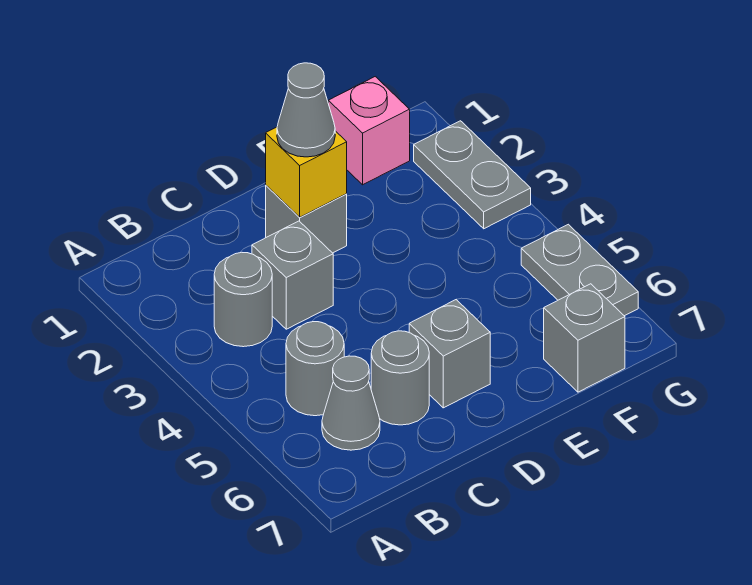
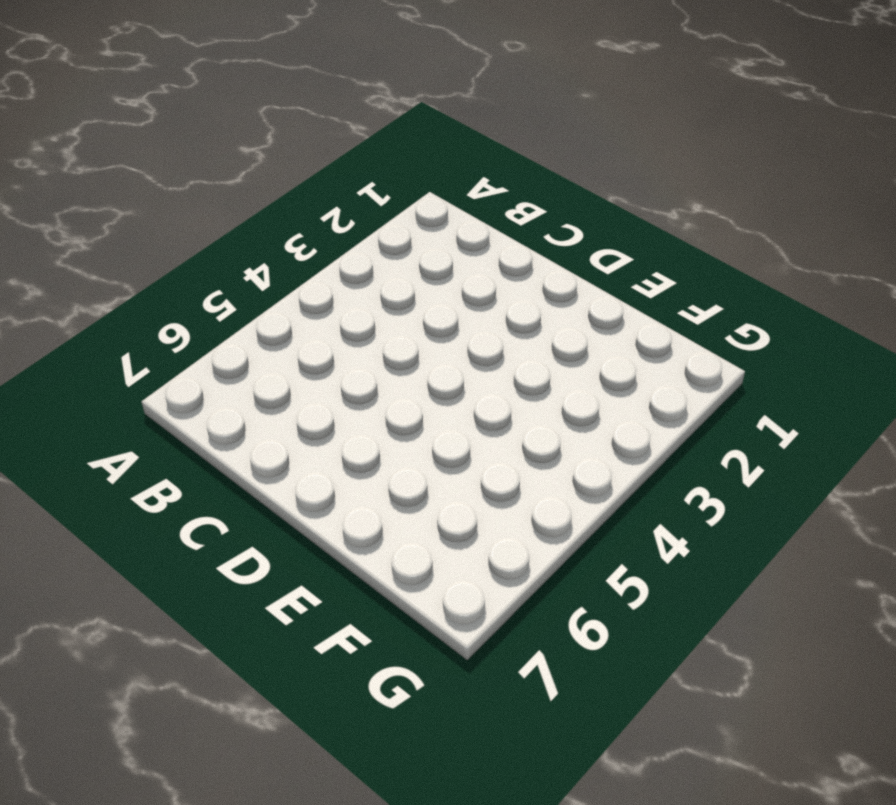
none -> grey 1x1 round brick [214,252,272,347]
none -> grey 1x1 round brick [286,322,344,416]
none -> grey 1x1 cone [322,356,380,450]

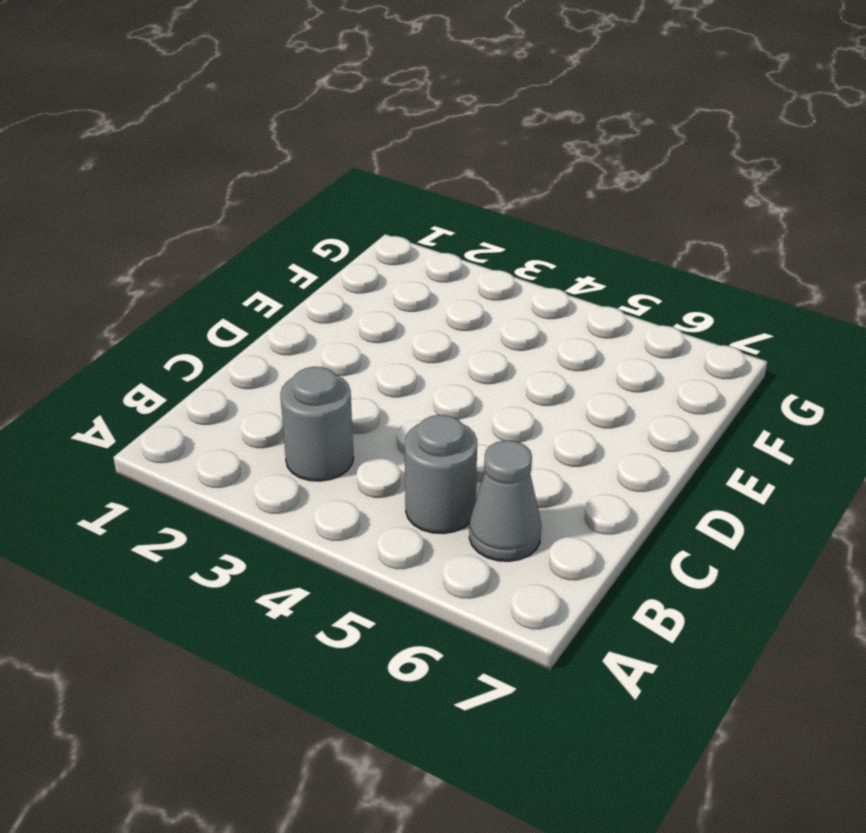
none -> grey 1x1 brick [252,221,333,329]
none -> grey 1x1 round brick [371,331,429,425]
none -> grey 1x1 brick [266,186,347,253]

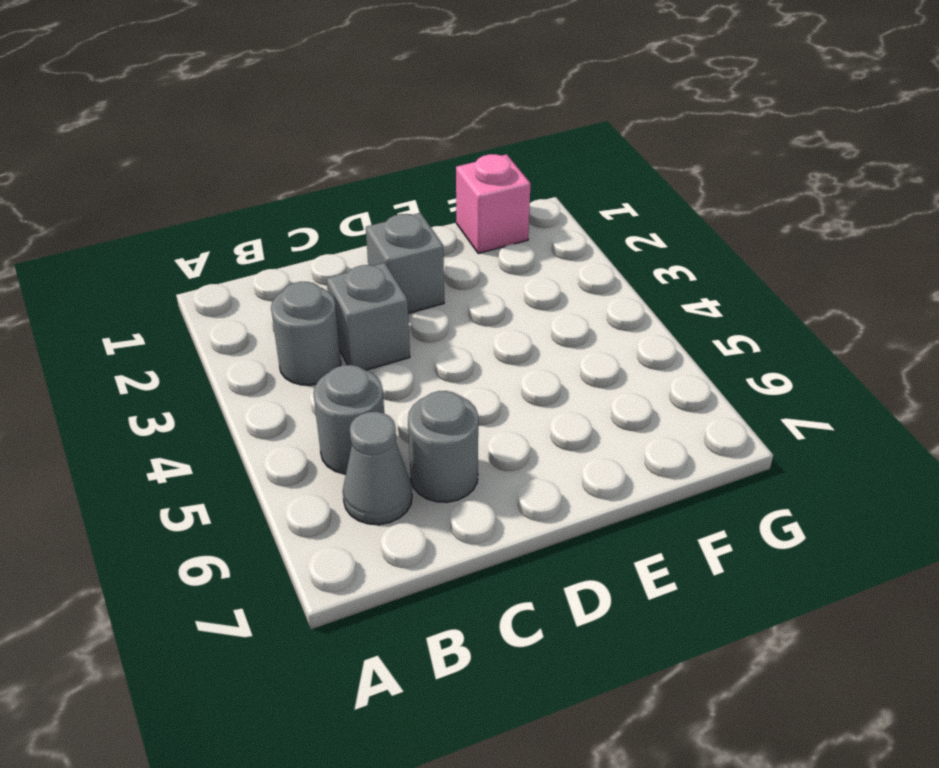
none -> grey 1x1 brick [409,300,490,408]
none -> grey 1x1 brick [544,284,625,392]
none -> grey 1x2 plate [414,121,531,229]

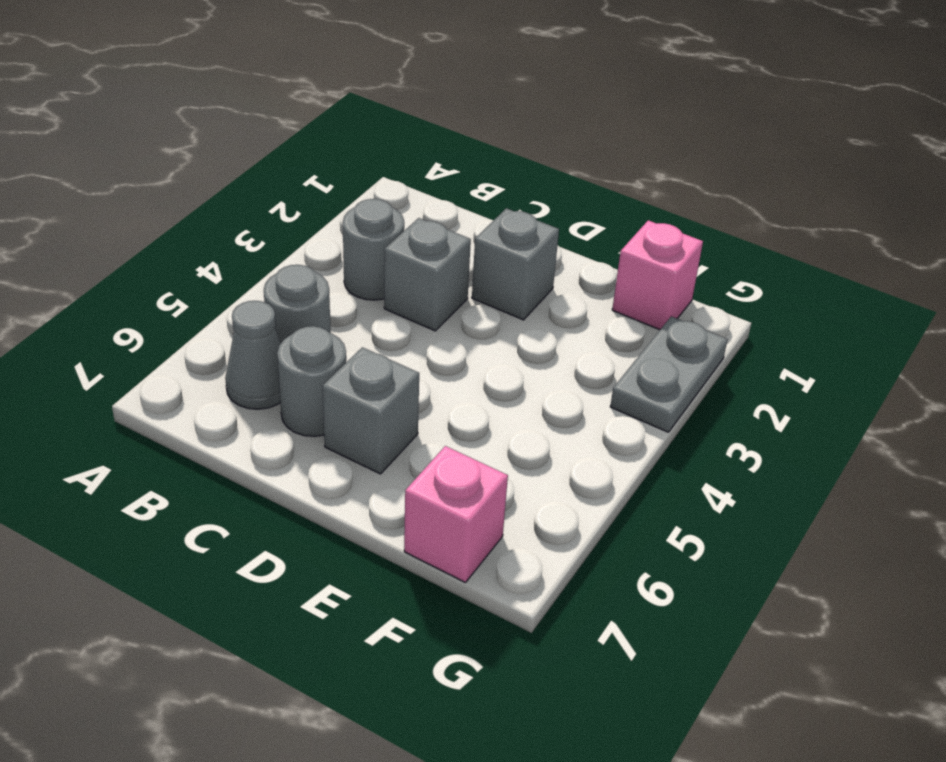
pink 1x1 brick [404,446,508,583] -> grey 1x1 brick [544,284,625,392]
none -> grey 1x2 plate [521,224,638,316]
none -> yellow 1x1 brick [266,127,347,217]
none -> grey 1x1 cone [277,63,335,157]

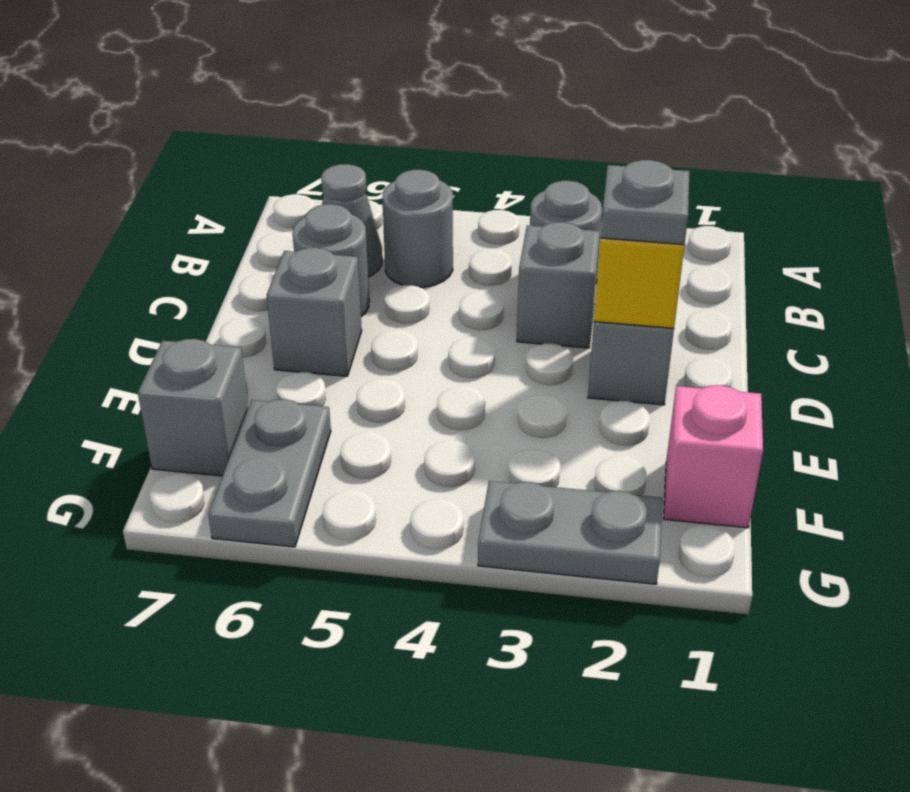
grey 1x1 plate [600,160,690,245] -> grey 1x1 cone [277,63,335,157]
grey 1x2 plate [208,399,331,547] -> grey 1x2 plate turned to [521,224,638,316]

